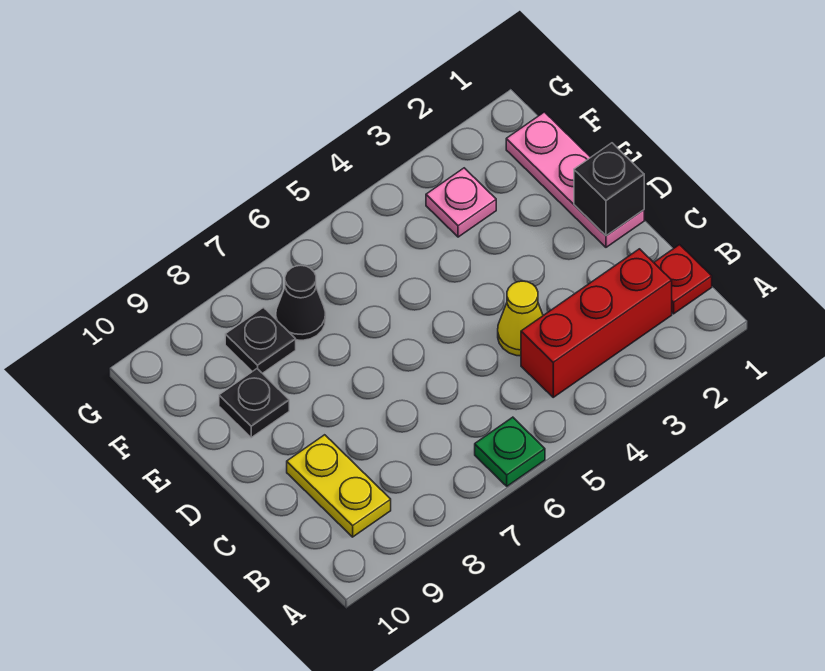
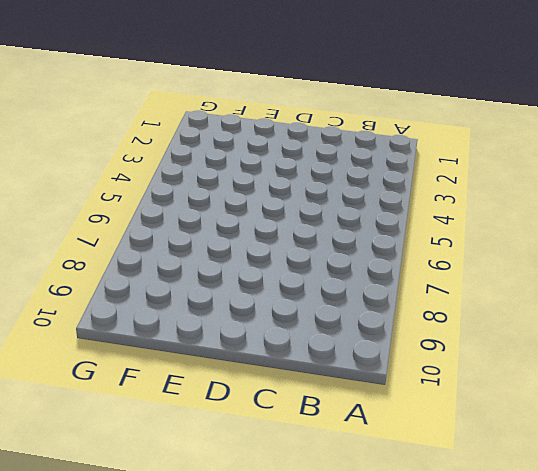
none -> green 1x1 plate [475,417,545,486]
none -> red 1x1 plate [654,245,712,314]

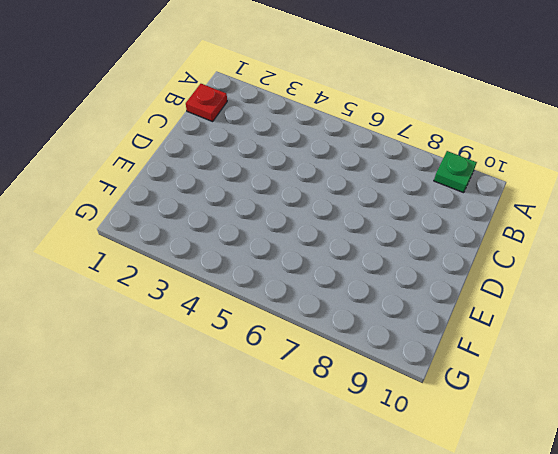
green 1x1 plate [434,151,477,193] -> green 1x1 plate moved to [475,417,545,486]
none -> red 1x3 brick [521,249,672,397]
none -> yellow 1x2 plate [287,435,391,537]

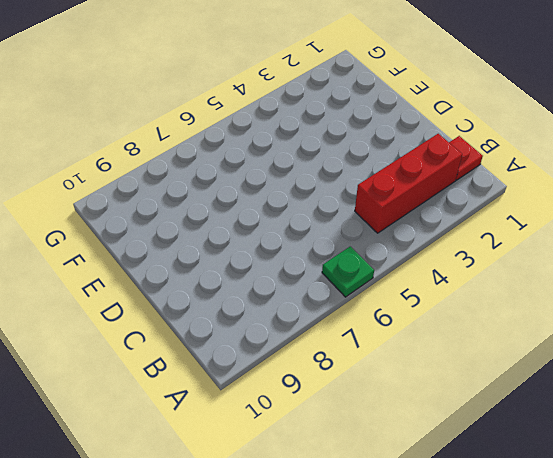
none -> yellow 1x2 plate [287,435,391,537]
none -> yellow 1x1 cone [498,281,543,356]

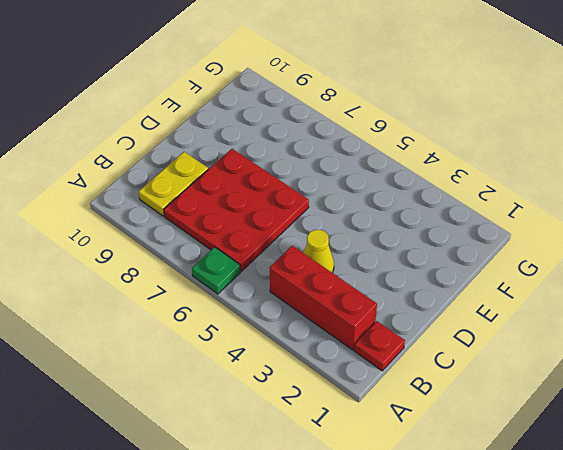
red 3x3 plate [164,149,309,271] -> none
none -> pink 1x3 plate [506,112,644,247]
none -> black 1x1 plate [219,369,289,438]

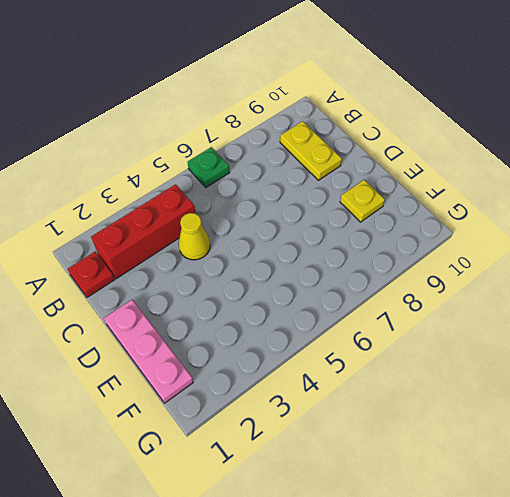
yellow 1x1 plate [340,180,385,222] -> black 1x1 plate [219,369,289,438]
none -> pink 1x1 plate [426,168,496,237]
none -> black 1x1 cone [276,265,326,340]

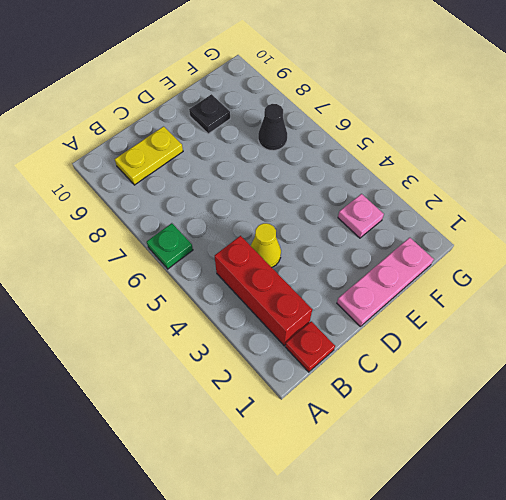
none -> black 1x1 plate [225,308,296,373]
none -> black 1x1 brick [574,143,644,236]

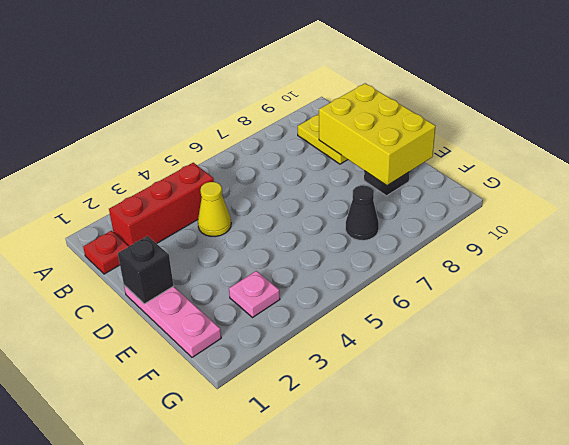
yellow 2x3 brick [319,83,435,186] -> none
none -> green 1x1 plate [475,417,545,486]
none -> black 1x1 plate [225,308,296,373]

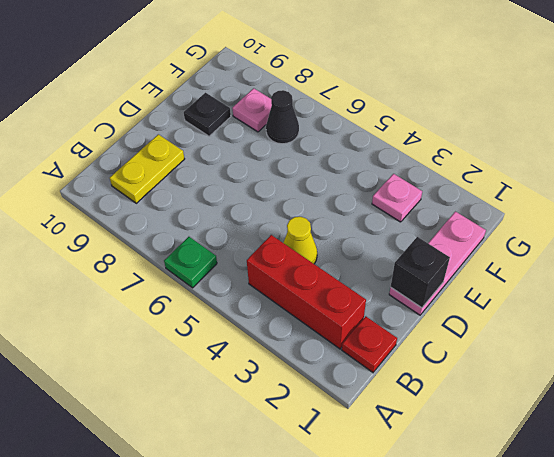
pink 1x1 plate [232,88,272,132] -> black 1x1 plate [225,308,296,373]

